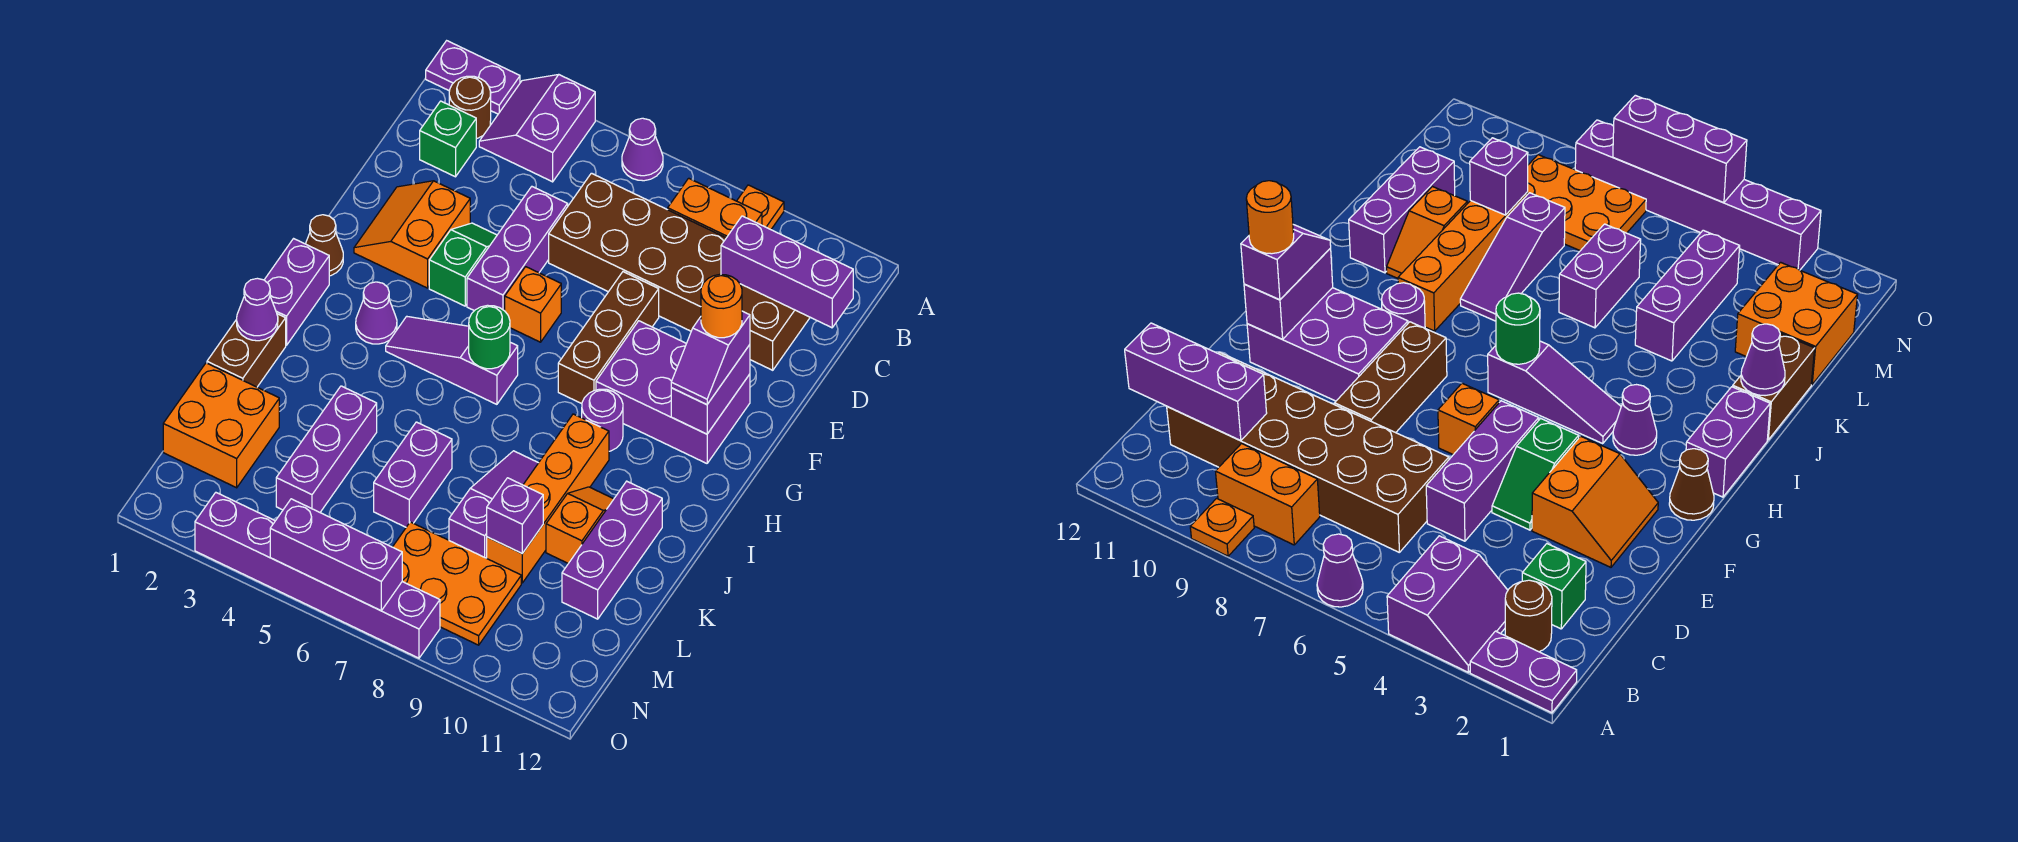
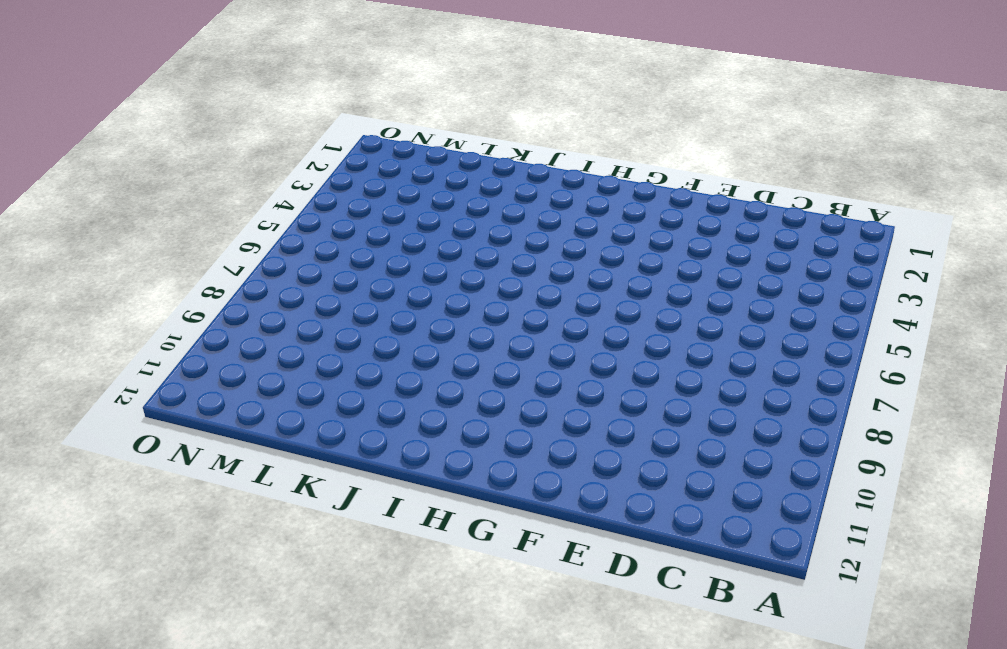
none -> purple 1x2 plate [426,41,520,114]
none -> purple 2x2 slope [479,75,595,182]
none -> purple 1x1 cone [622,118,663,181]
none -> orange 1x1 plate [737,185,784,230]

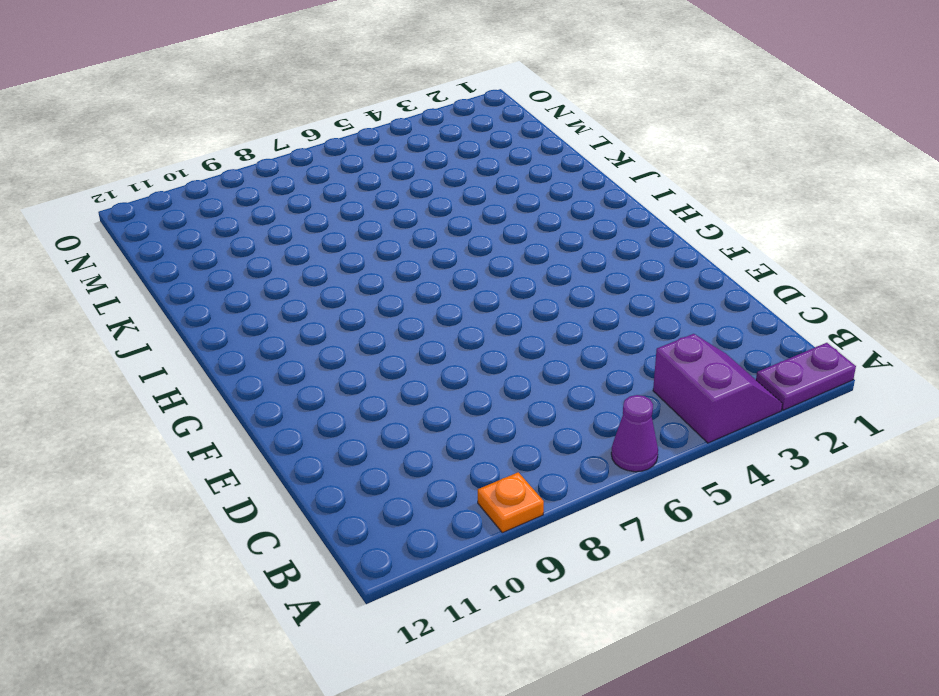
none -> brown 1x1 round brick [449,76,491,139]
none -> orange 1x2 brick [668,178,762,238]
none -> green 1x1 brick [420,101,476,177]
none -> brown 2x6 brick [549,173,810,370]

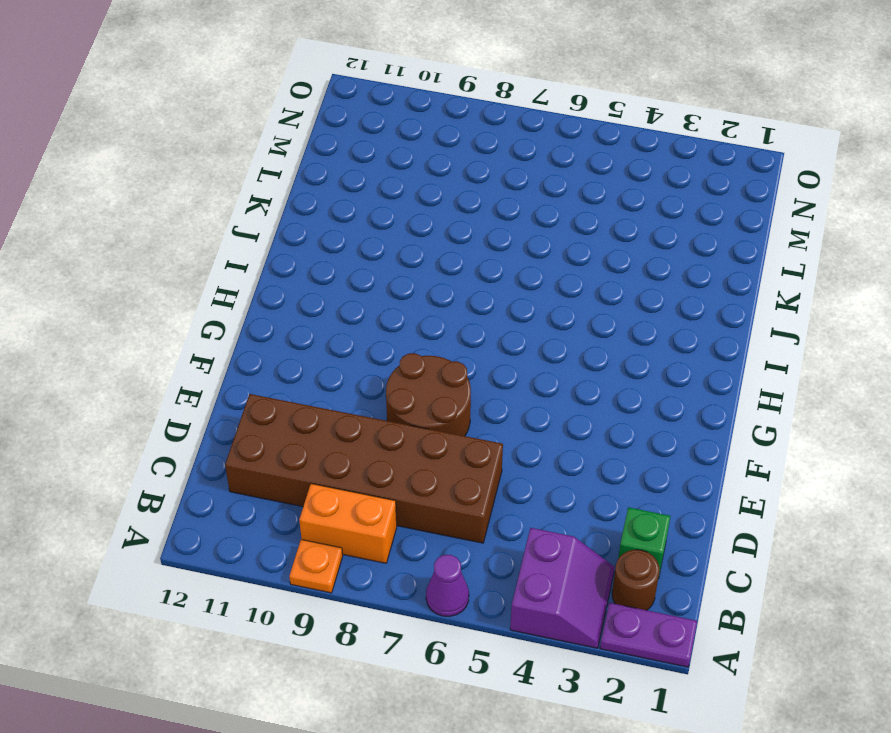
brown 2x2 round brick [386,353,471,436] -> brown 1x3 brick [558,272,659,404]
none -> purple 1x3 brick [467,187,568,311]
none -> orange 2x2 slope [354,181,470,288]
none -> green 1x2 slope [429,223,497,306]
none -> orange 1x1 brick [505,267,561,342]

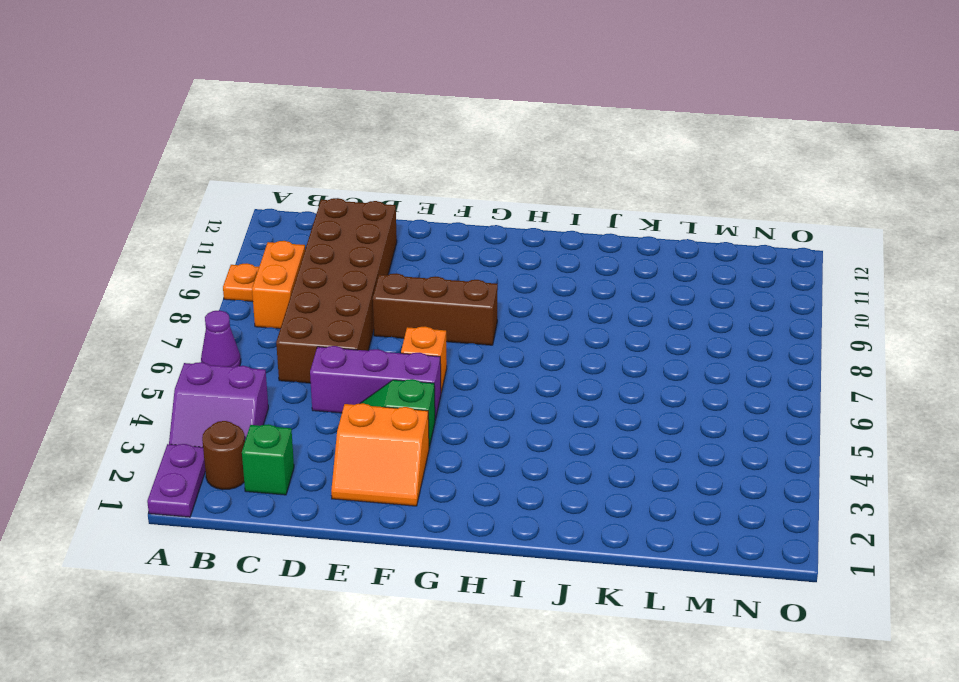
none -> purple 2x3 brick [596,321,750,463]
none -> brown 1x1 cone [306,215,343,276]
none -> purple 1x2 brick [265,239,329,345]
none -> purple 1x1 cone [356,282,397,344]

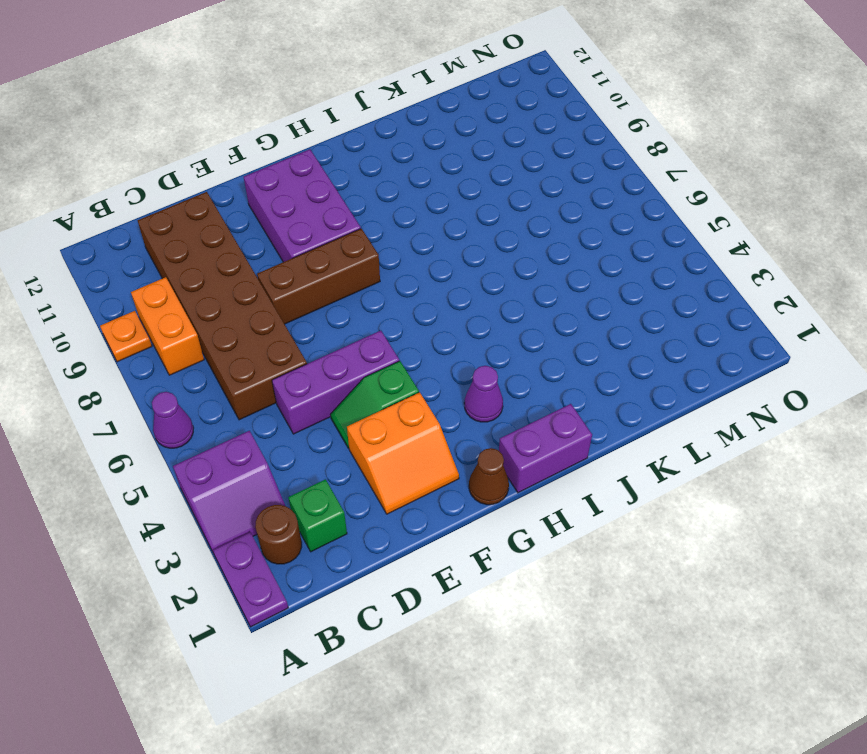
none -> orange 1x1 brick [505,267,561,342]
none -> purple 1x3 slope [386,316,518,404]
none -> purple 1x1 round brick [582,389,623,451]
none -> orange 1x4 brick [487,414,609,583]

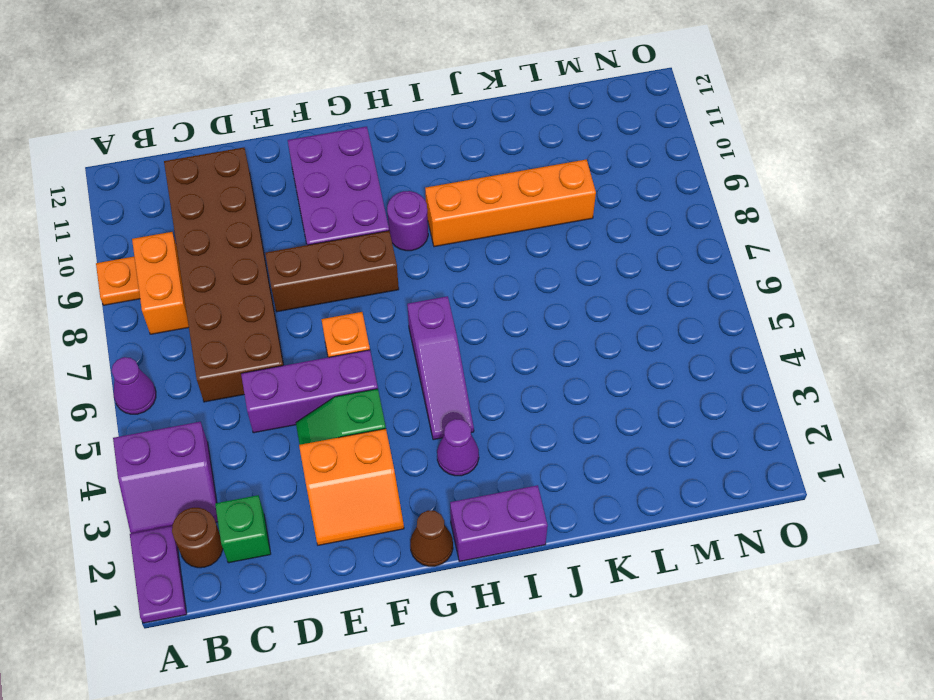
none -> brown 1x2 brick [207,314,286,387]
none -> purple 1x3 slope [449,451,538,558]
none -> orange 1x2 slope [546,487,614,564]
none -> purple 1x3 brick [562,481,662,619]

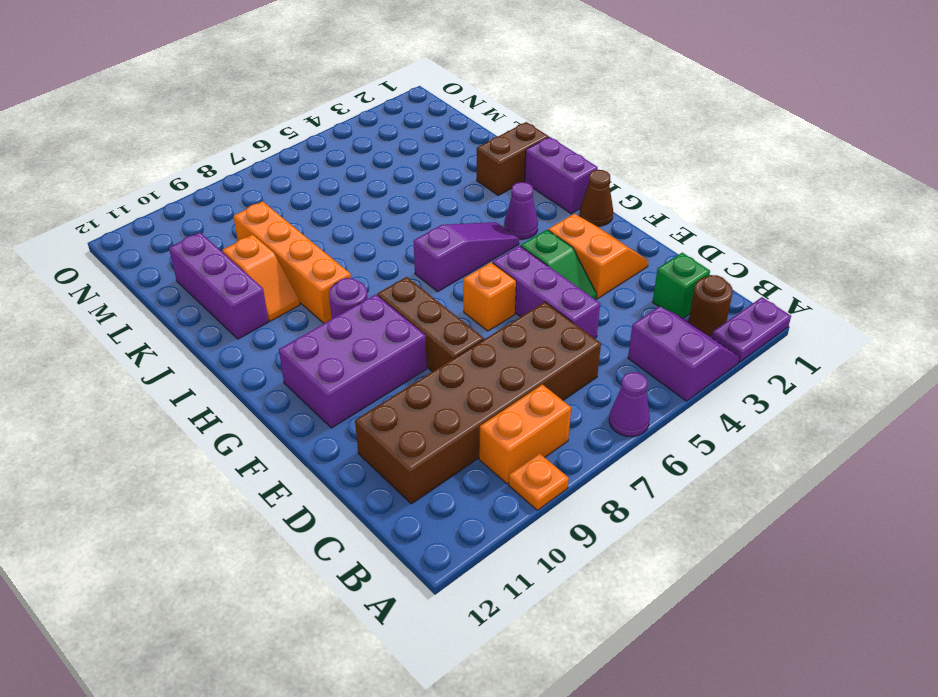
brown 1x2 brick [477,122,549,195] -> brown 1x2 brick turned to [207,314,286,387]
none -> purple 1x3 slope [449,451,538,558]
none -> purple 1x3 brick [276,386,377,512]
none -> purple 1x2 brick [374,422,452,527]
none -> orange 2x2 brick [163,363,279,488]

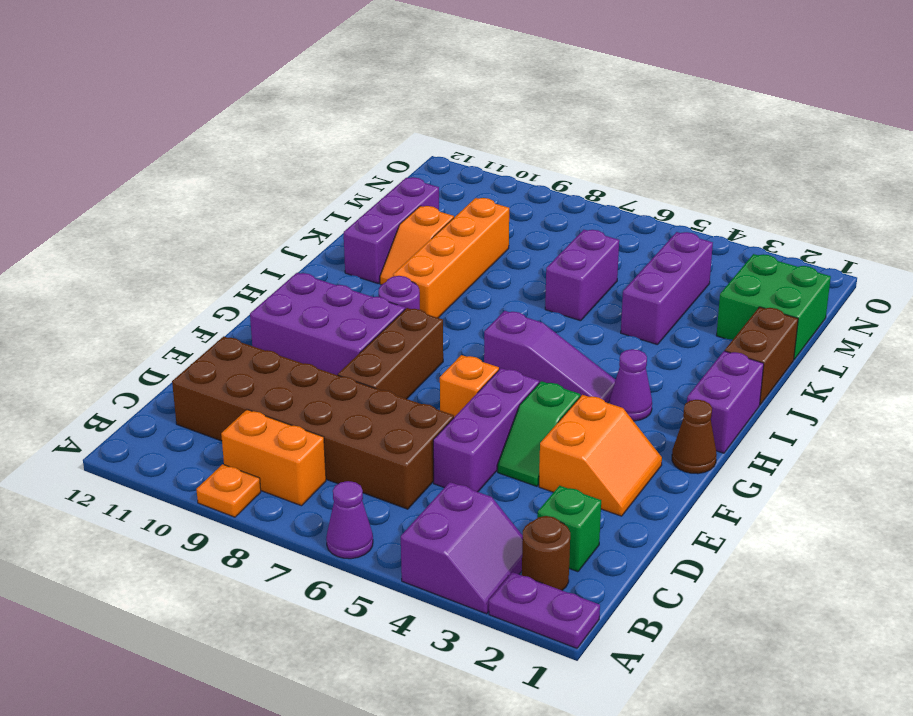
green 2x2 brick [716,254,831,360] -> orange 2x2 brick [163,363,279,488]
none -> purple 1x3 slope [449,451,538,558]
none -> orange 2x3 plate [393,522,521,645]
none -> purple 1x6 brick [195,493,440,658]
none -> purple 1x3 brick [721,216,853,328]

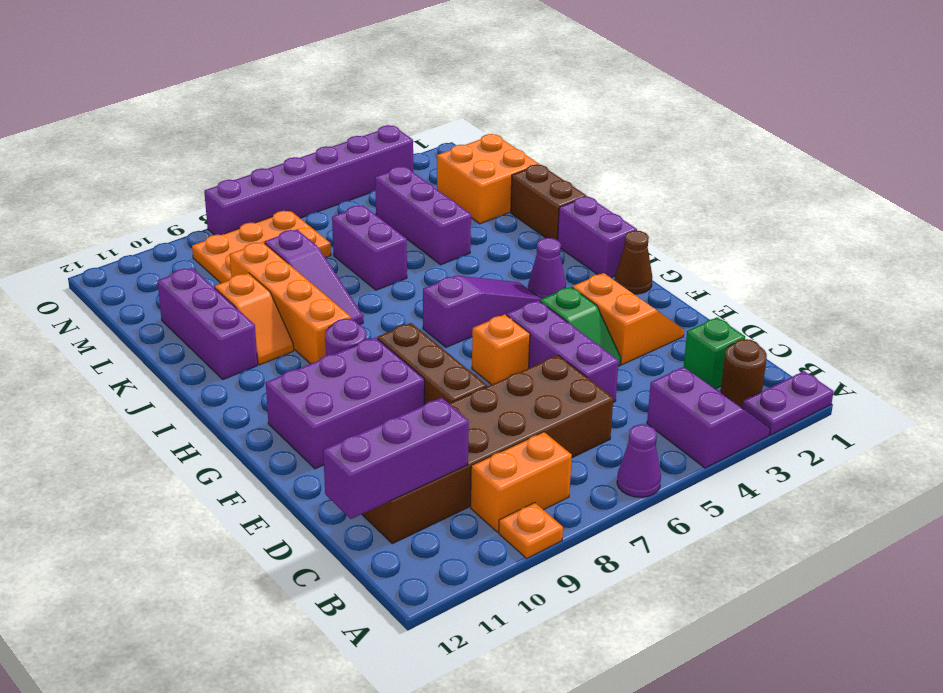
none -> purple 1x2 brick [671,345,750,434]
none -> green 1x1 round brick [469,305,510,369]
none -> purple 1x1 cone [237,278,278,341]
none -> purple 1x1 brick [487,478,543,553]

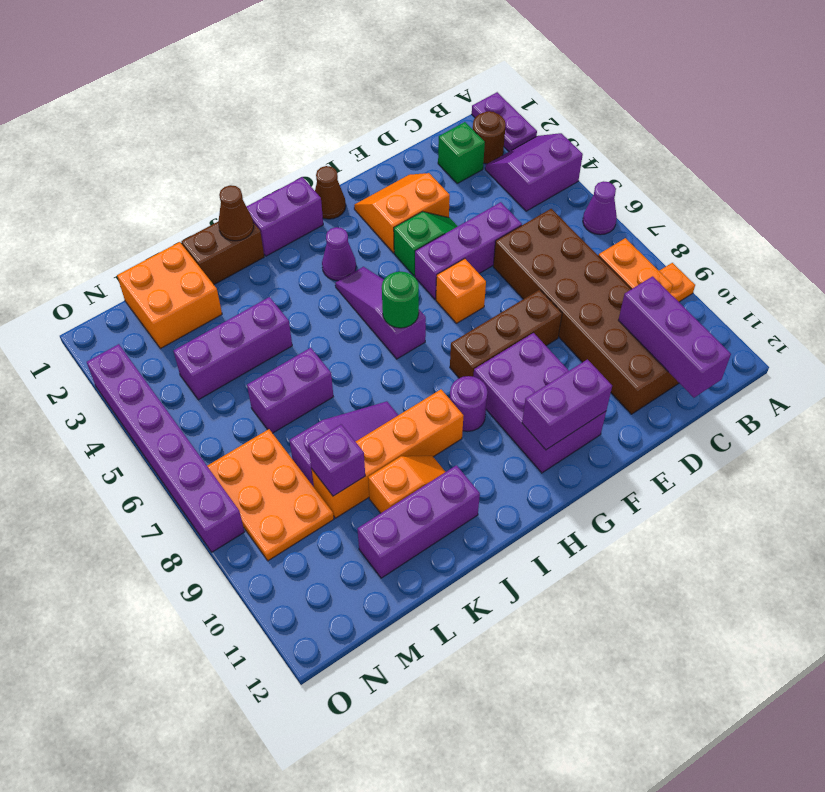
brown 1x1 cone [218,185,254,241] -> purple 1x1 cone [237,278,278,341]
none -> purple 1x3 brick [270,499,402,611]
none -> purple 1x2 slope [671,311,750,405]
none -> orange 1x1 round brick [701,274,742,338]

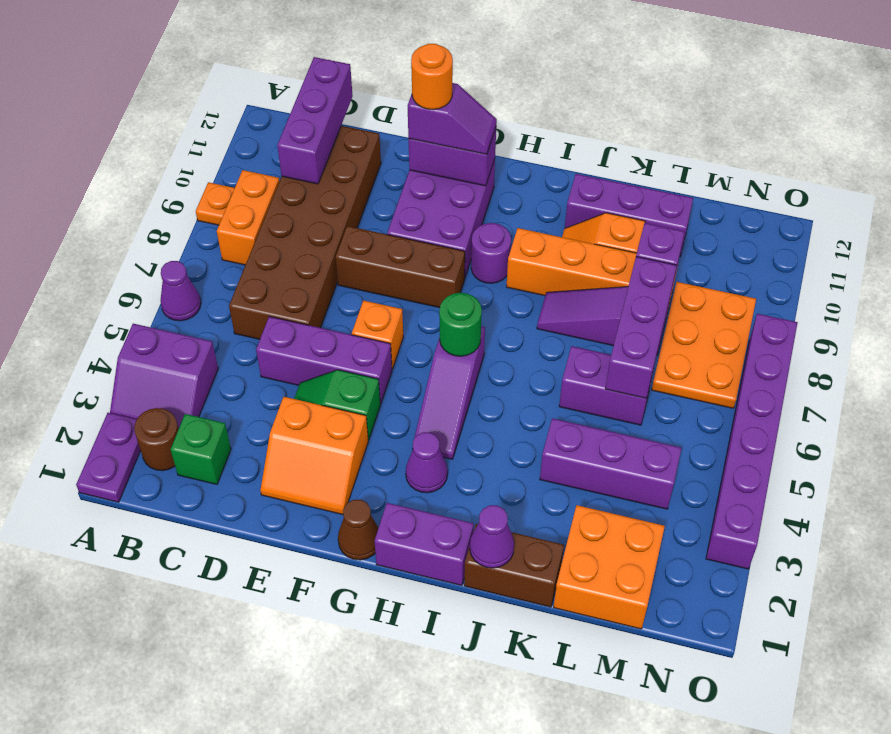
purple 1x3 brick [605,257,677,398] -> purple 1x3 brick moved to [270,499,402,611]

